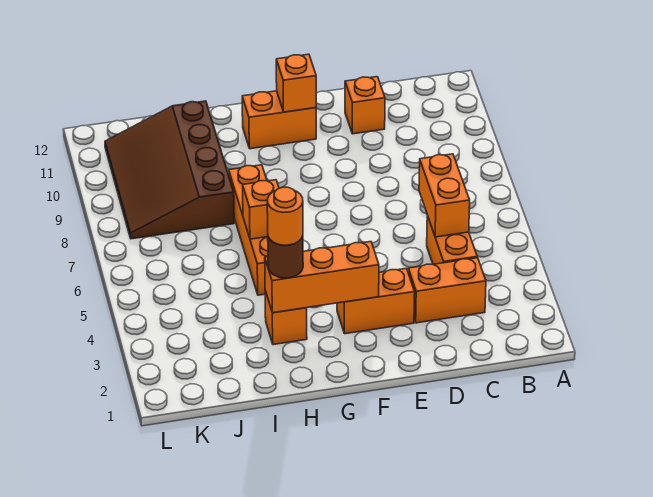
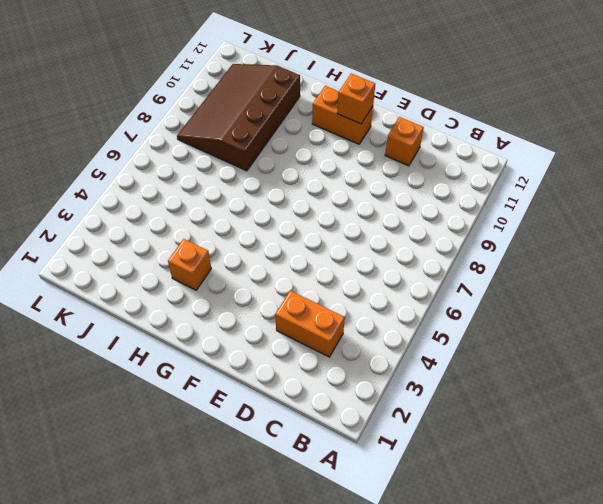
none -> orange 1x2 brick [427,216,477,264]
none -> orange 1x2 brick [337,269,415,334]
none -> orange 1x4 brick [229,165,268,295]

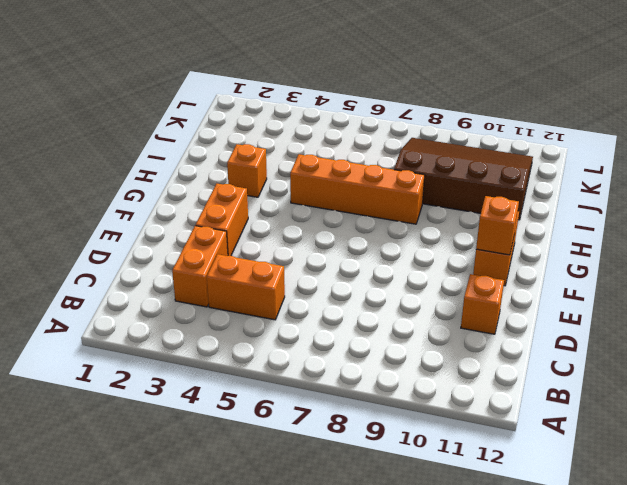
none -> orange 1x2 brick [419,154,470,237]
none -> orange 1x3 brick [265,242,379,313]
none -> orange 1x1 brick [243,180,279,239]

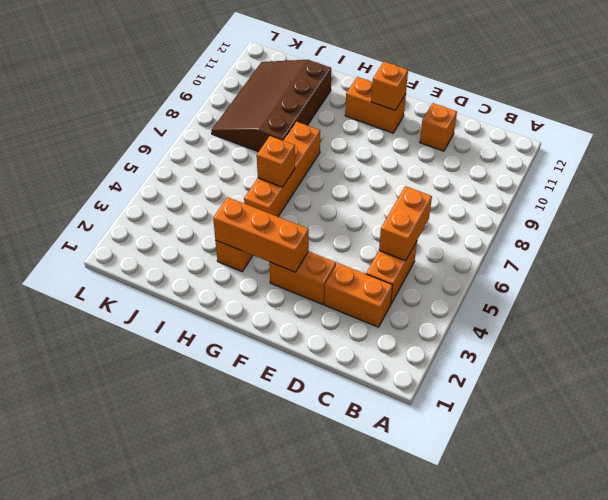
none -> brown 1x1 round brick [268,236,303,278]
none -> orange 1x1 round brick [267,187,303,245]

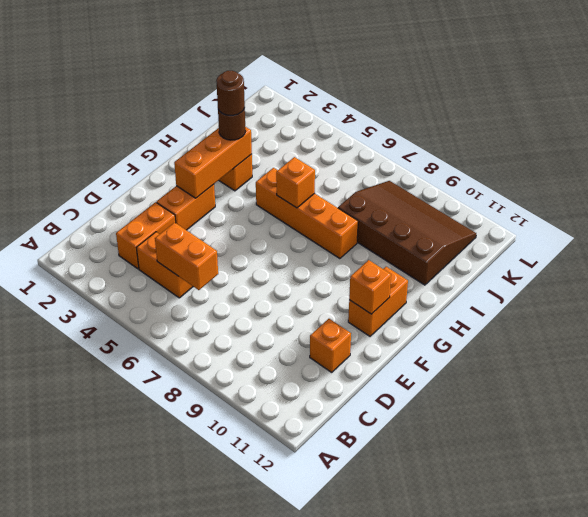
brown 1x1 round brick [216,71,245,115] -> orange 1x1 round brick [267,187,303,245]

